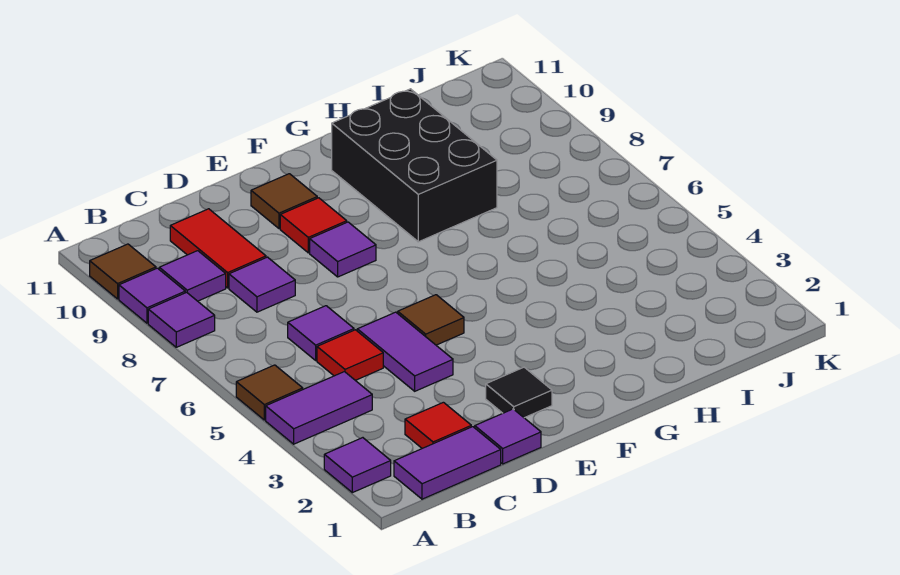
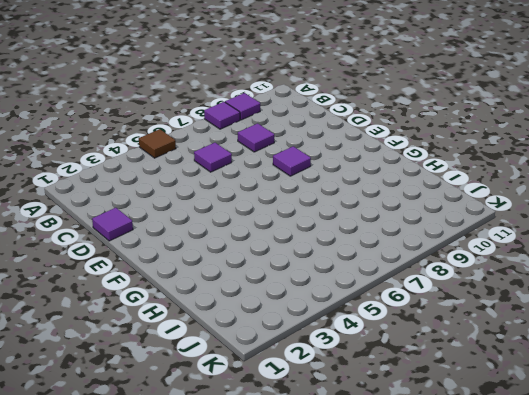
none -> purple 1x1 tile [324,438,391,493]
none -> purple 1x2 tile [266,372,372,444]
none -> brown 1x1 tile [90,244,156,299]

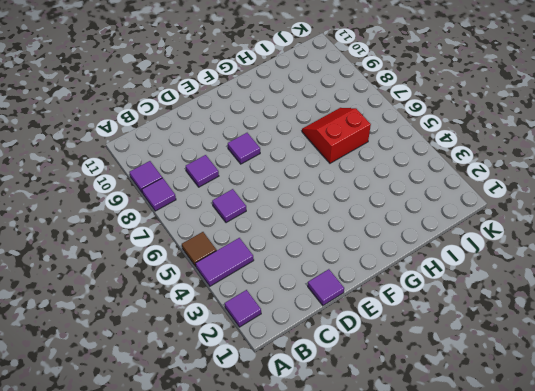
red 2x2 slope [302,108,371,163] -> none
none -> brown 1x1 tile [90,244,156,299]
none -> purple 1x2 tile [394,427,501,499]
none -> purple 1x1 tile [159,251,226,301]

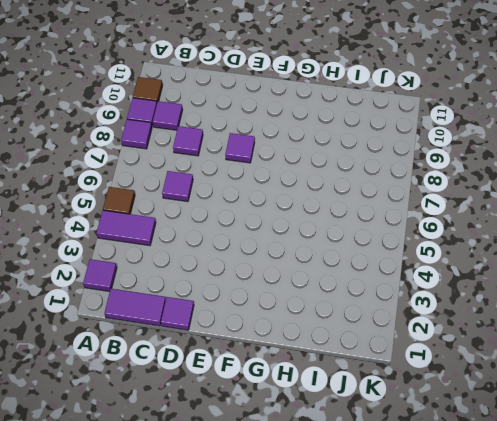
none -> red 1x1 tile [405,402,471,448]
none -> red 1x1 tile [317,330,383,380]
none -> red 1x2 tile [170,209,266,288]

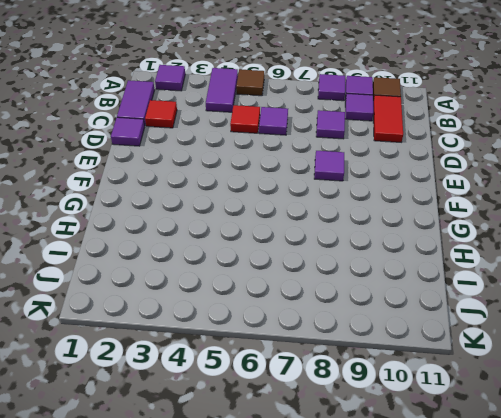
red 1x2 tile [373,95,403,142] -> red 1x2 tile turned to [170,209,266,288]
none -> purple 1x2 tile [357,312,453,391]
none -> black 1x1 tile [486,367,552,418]
none -> brown 1x1 tile [398,295,464,345]

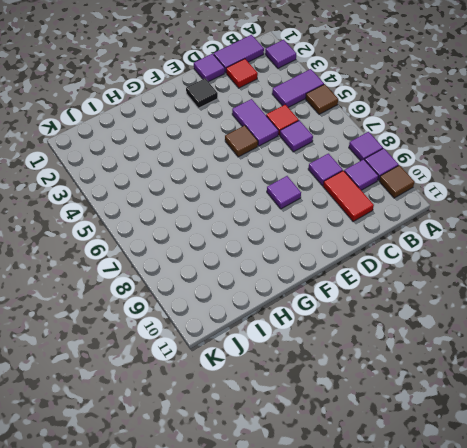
none -> red 1x1 tile [280,198,347,253]
none -> brown 1x1 tile [251,174,317,229]
none -> black 2x3 brick [332,89,497,242]

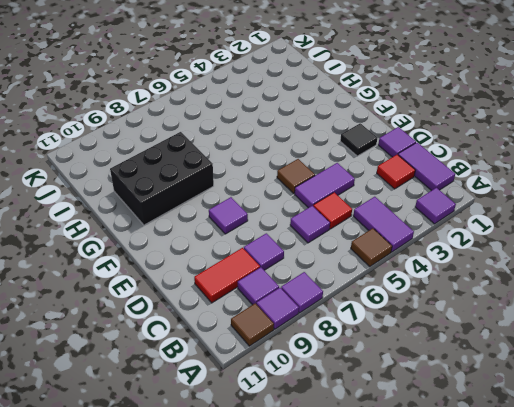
none -> red 1x1 tile [280,198,347,253]
none -> brown 1x1 tile [251,174,317,229]

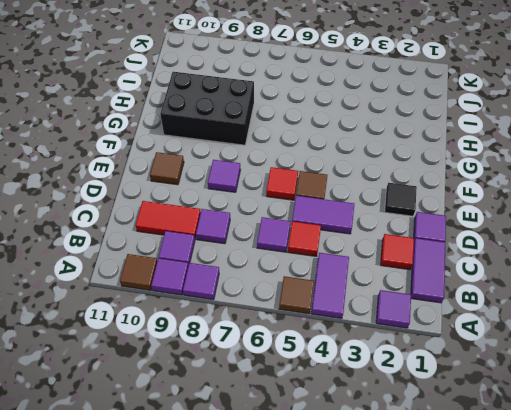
red 1x1 tile [266,167,298,200] -> red 1x1 tile moved to [280,198,347,253]

